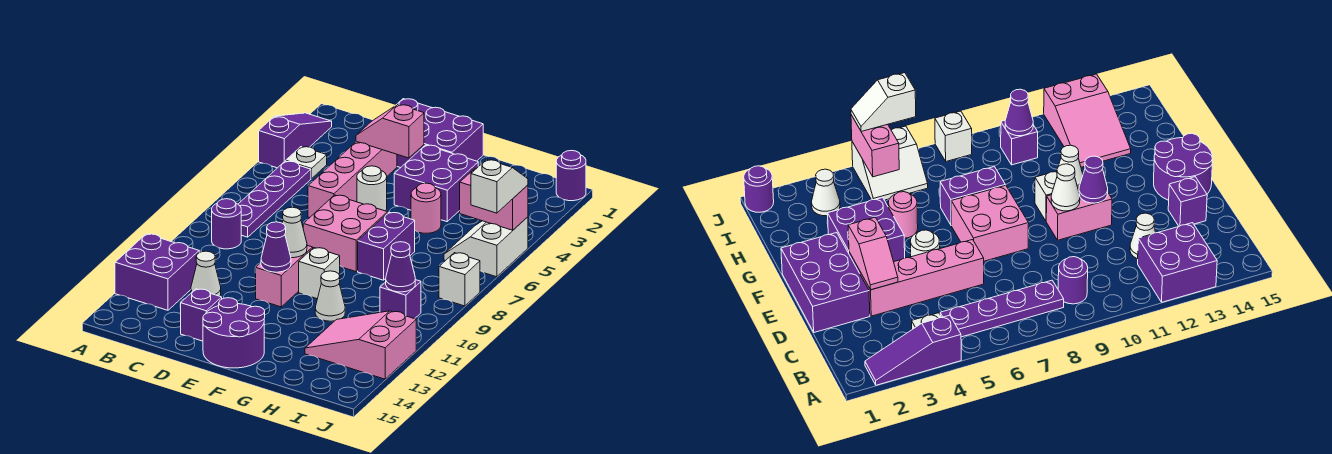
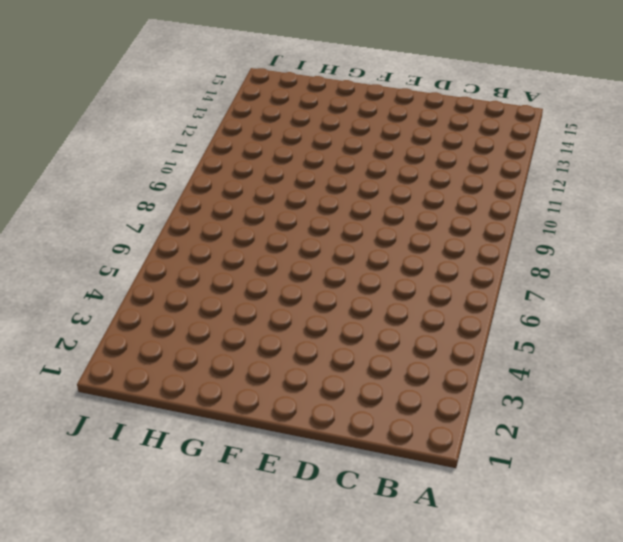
none -> purple 1x3 slope [259,113,332,168]
none -> purple 2x2 brick [115,234,199,310]
none -> white 1x1 plate [286,147,327,179]
none -> purple 1x4 plate [238,161,311,237]

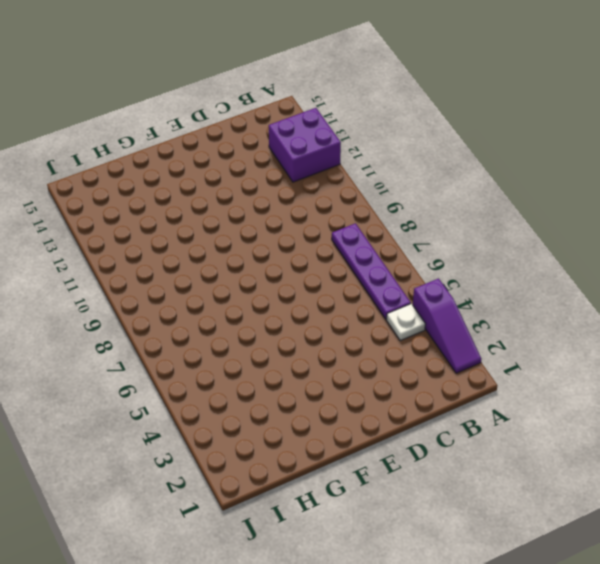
none -> purple 1x1 round brick [212,199,241,249]
none -> white 1x1 cone [191,251,221,296]
none -> purple 2x3 brick [395,99,483,168]
none -> pink 1x4 brick [308,142,397,218]

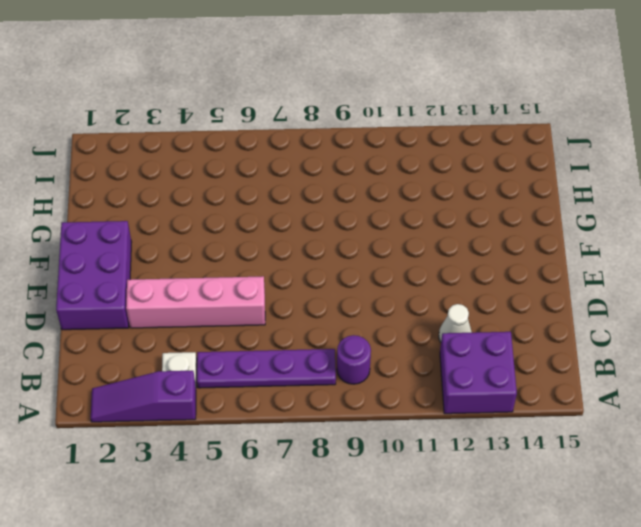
none -> purple 1x1 brick [181,289,222,341]
none -> white 1x1 round brick [357,166,387,211]
none -> pink 2x2 brick [303,195,388,271]
none -> pink 1x2 brick [256,245,313,307]

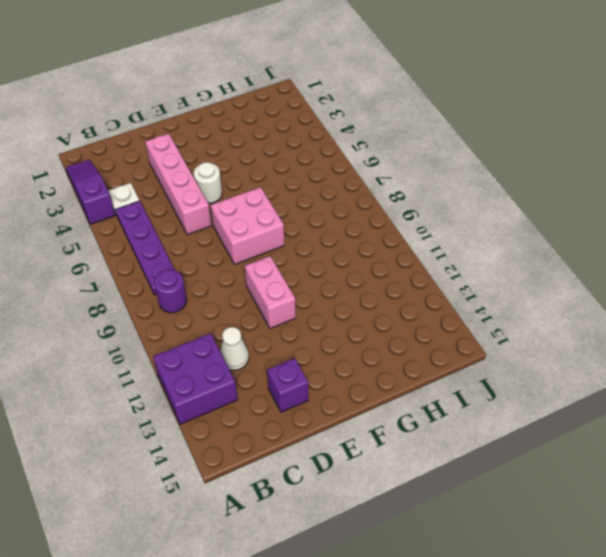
none -> purple 2x3 brick [395,99,483,168]
none -> purple 2x2 round brick [203,298,265,368]
none -> purple 2x2 brick [394,145,478,222]
none -> white 1x1 brick [299,248,340,299]

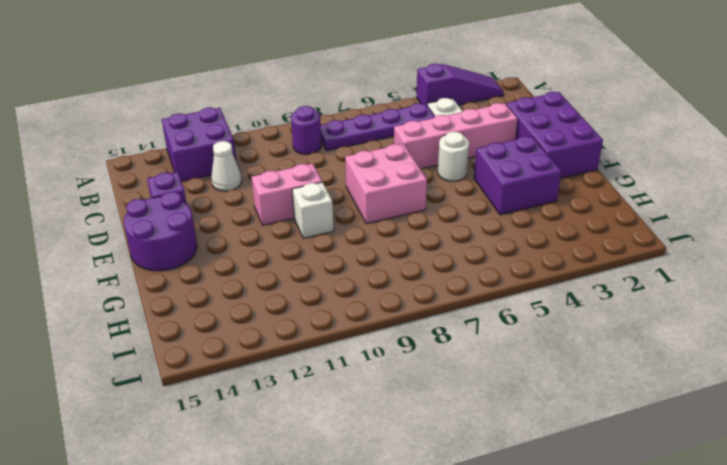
none -> pink 1x1 round brick [411,183,441,233]
none -> purple 1x2 brick [358,212,415,280]
none -> white 1x1 cone [315,271,345,321]
none -> pink 2x3 slope [305,311,416,379]

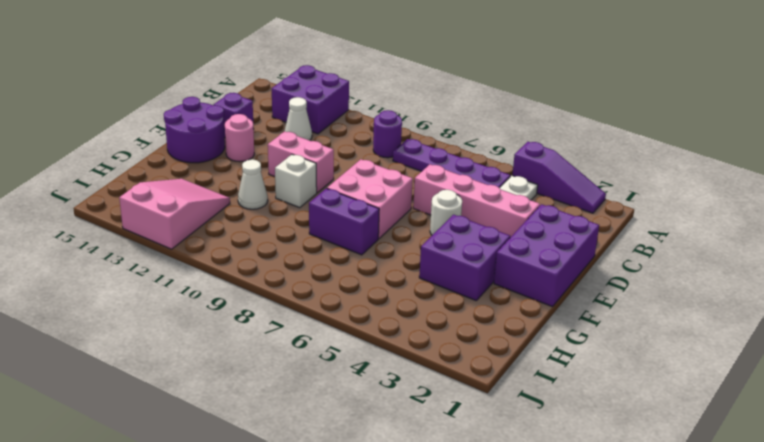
pink 1x1 round brick [225,114,254,162] -> pink 1x1 round brick moved to [411,183,441,233]
none -> white 1x1 cone [811,169,840,216]
none -> white 2x2 slope [444,217,528,277]
none -> purple 1x1 brick [380,280,421,319]
none -> purple 1x1 round brick [556,150,586,201]

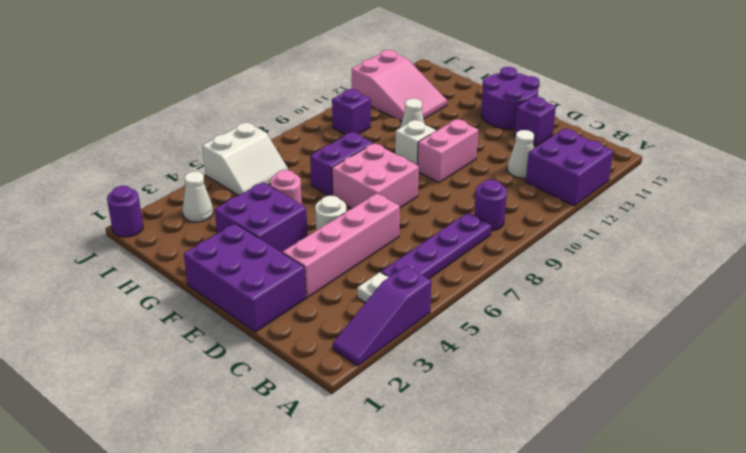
none -> white 1x1 brick [439,253,480,306]
none -> pink 1x2 slope [356,104,424,158]
none -> white 1x1 cone [282,207,307,258]
none -> purple 1x1 cone [261,222,291,272]

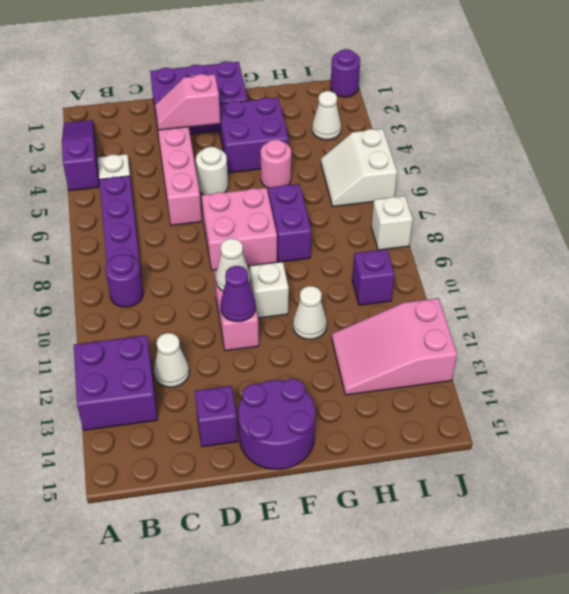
none -> pink 1x2 brick [460,168,528,230]
none -> purple 1x1 cone [386,242,415,292]
none -> white 1x2 slope [471,159,528,213]

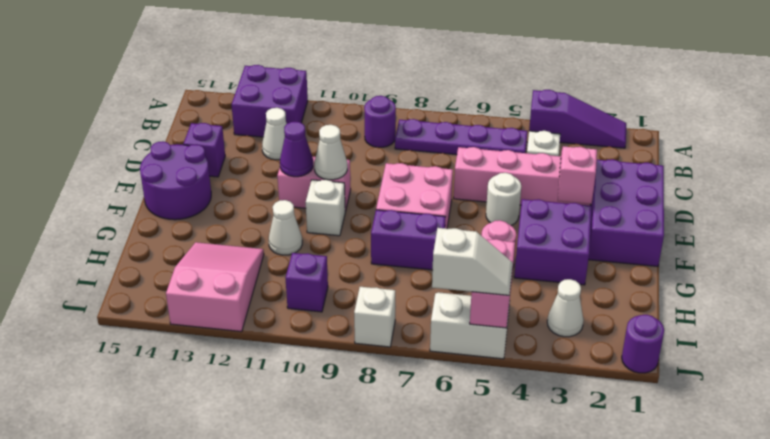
none -> purple 1x1 cone [386,242,415,292]

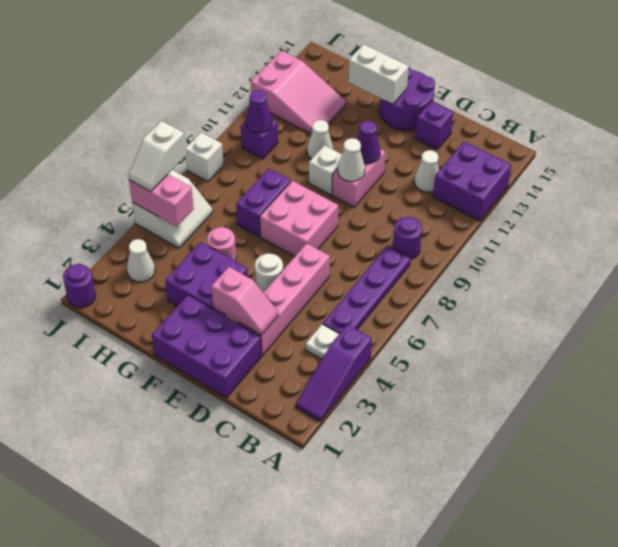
white 1x2 brick [348,44,409,104] -> none

